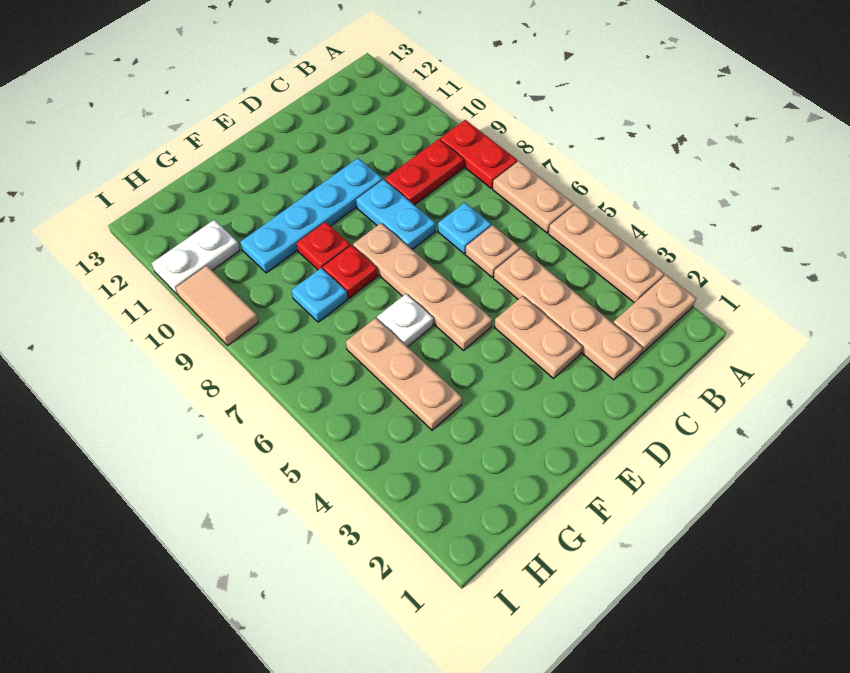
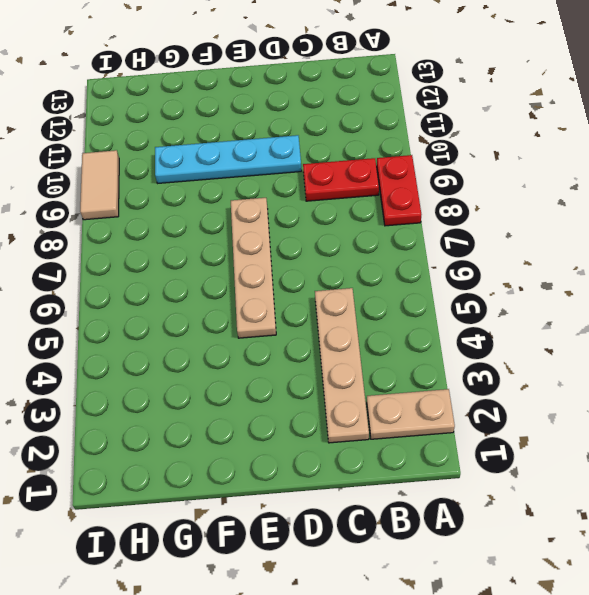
none -> tan 1x3 plate [548,205,664,303]
none -> tan 1x2 plate [493,161,573,233]
none -> tan 1x1 plate [465,225,520,277]

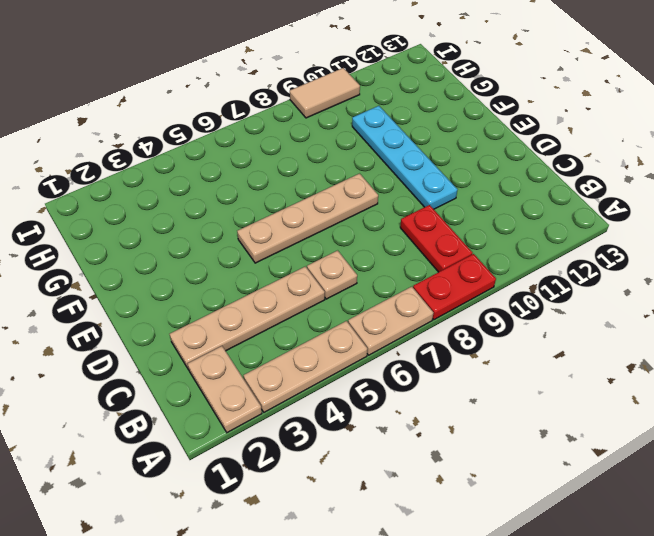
none -> cyan 1x1 plate [438,203,491,254]
none -> tan 1x2 plate [494,296,583,378]
none -> cyan 1x2 plate [356,179,435,250]

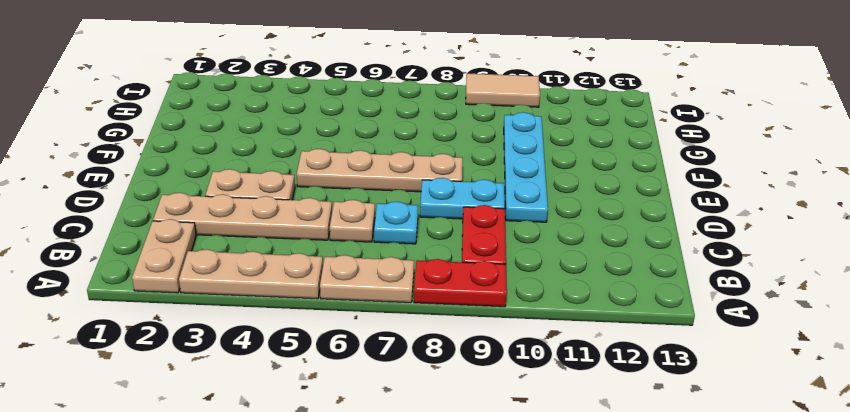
none -> white 1x1 plate [377,294,433,347]
none -> red 1x1 plate [323,245,378,298]
none -> red 1x1 plate [297,222,350,270]

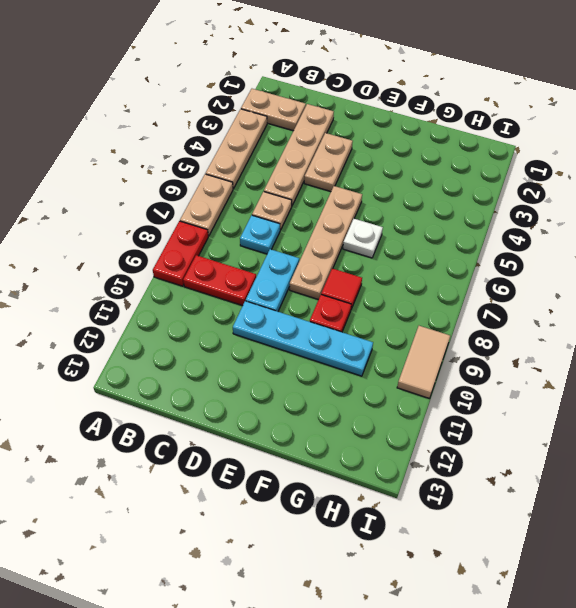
red 1x1 tile [321,268,362,309] -> red 1x1 plate [323,245,378,298]
none -> tan 1x3 plate [346,318,462,430]
none -> cyan 1x1 plate [292,268,348,322]
none -> white 1x2 plate [152,220,240,295]

